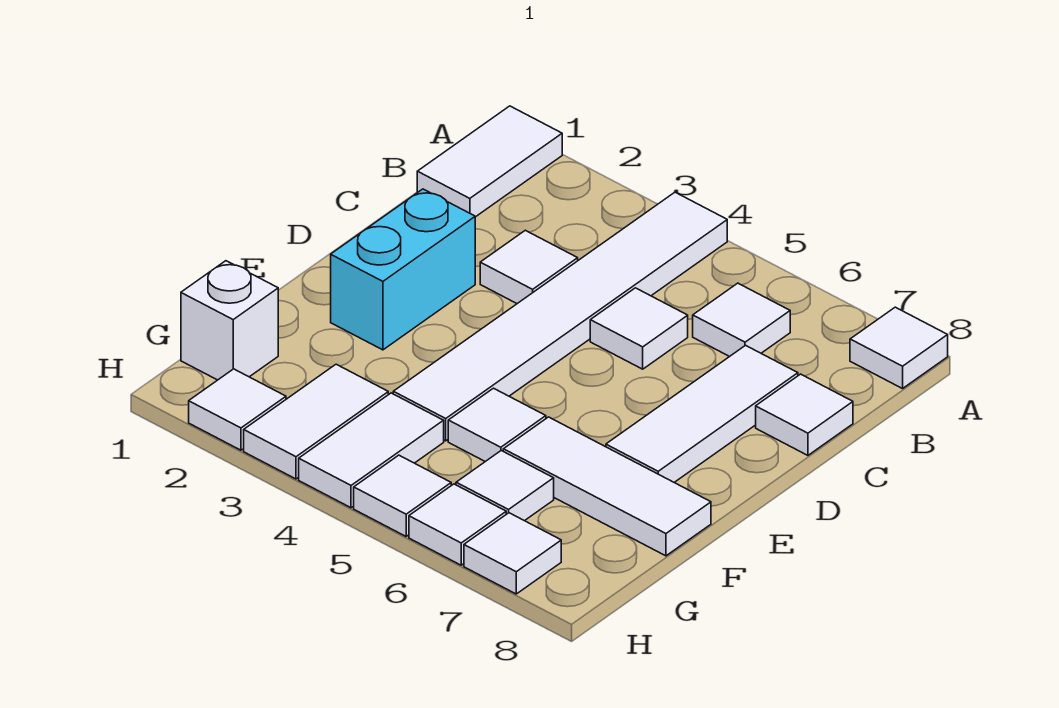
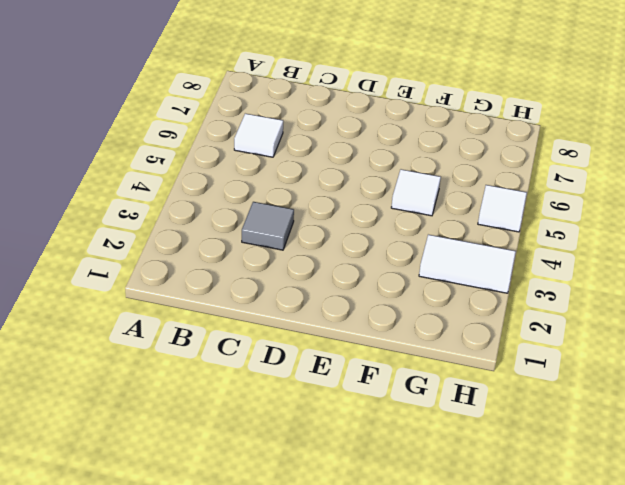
grey 1x1 tile [242,202,294,250] -> white 1x1 tile [480,230,578,304]
none -> white 1x2 tile [417,106,562,217]
none -> white 1x6 tile [393,192,727,441]
none -> white 1x1 tile [850,307,948,389]

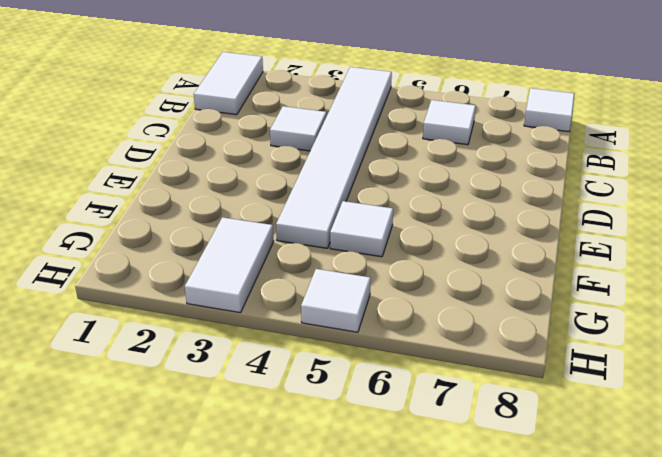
none -> white 1x1 tile [590,288,688,369]
none -> white 1x3 tile [606,345,798,482]
none -> white 1x1 tile [756,374,853,455]

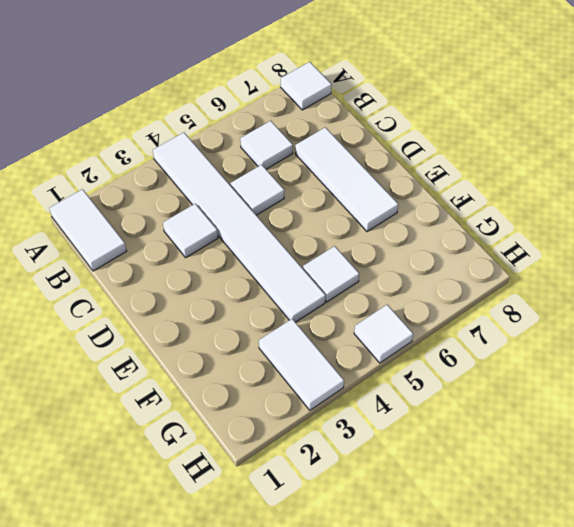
none -> white 1x1 tile [756,374,853,455]
none -> cyan 1x2 brick [331,189,475,350]
none -> white 1x3 tile [503,417,711,556]

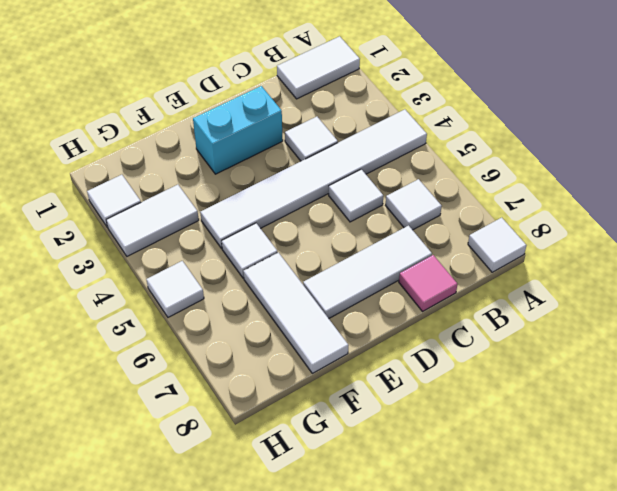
pink 1x1 tile [399,255,458,311] -> white 1x1 tile [756,374,853,455]
none -> white 1x1 brick [181,261,278,380]
none -> white 1x2 tile [299,393,444,508]
none -> white 1x1 tile [456,451,554,521]

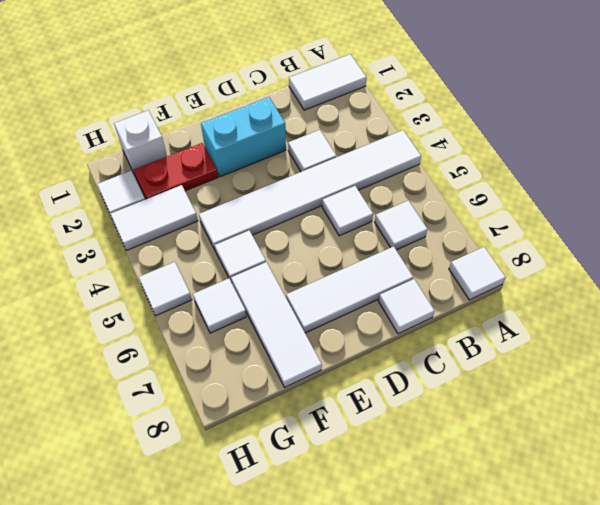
red 1x2 plate [134,143,218,199] -> none
none -> white 1x2 tile [299,393,444,508]
none -> white 1x1 tile [409,484,506,565]
none -> white 1x1 tile [464,513,561,594]

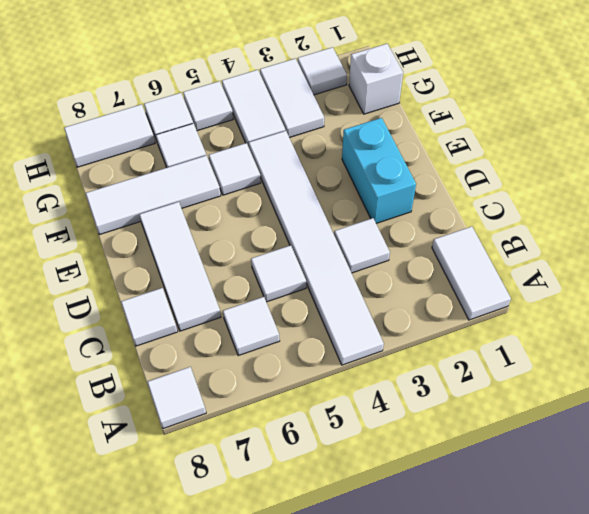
white 1x2 tile [64,104,155,167] -> white 1x1 tile [464,513,561,594]

